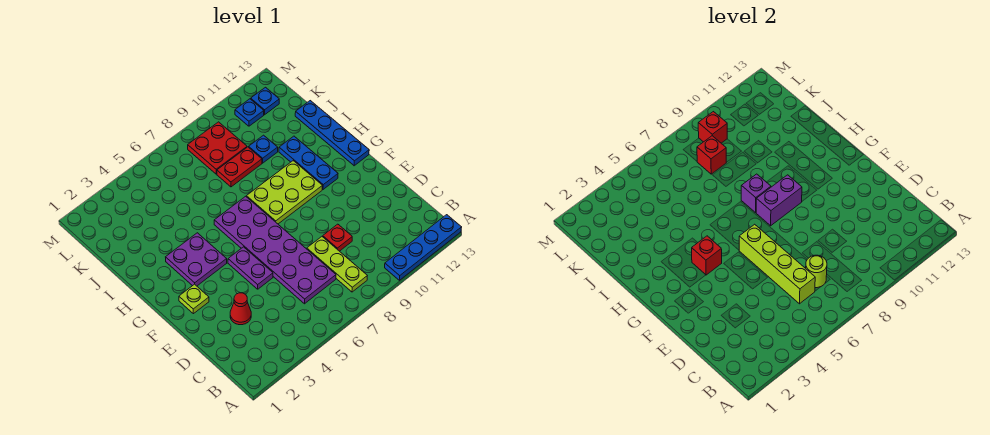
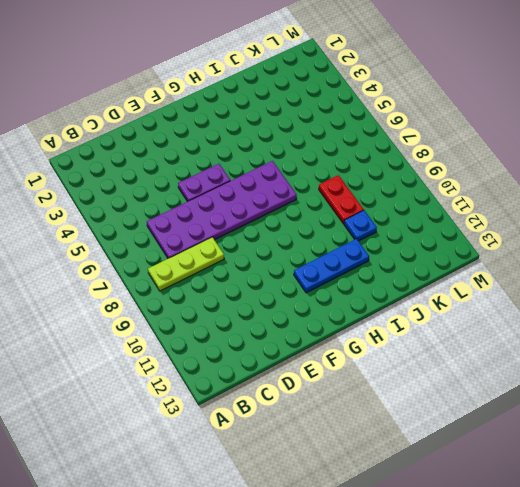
none -> blue 1x4 plate [385,215,462,280]
none -> red 1x1 cone [230,293,251,325]
none -> red 1x1 plate [323,224,352,251]

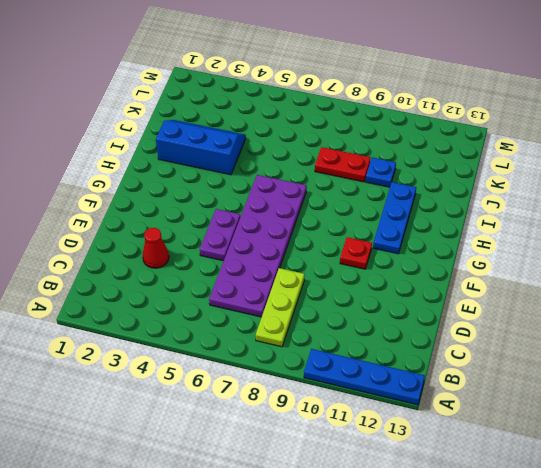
red 1x1 plate [340,237,372,269] -> red 1x1 plate moved to [323,224,352,251]
blue 2x3 slope [156,120,246,175] -> none
none -> lime 1x1 plate [179,284,209,314]
none -> purple 2x2 plate [166,233,227,286]
none -> lime 2x3 plate [246,161,322,224]

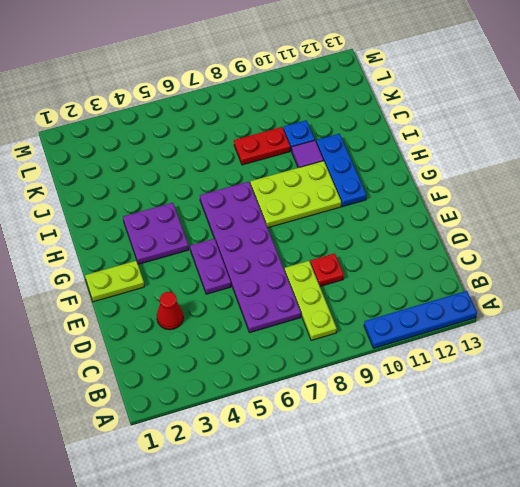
lime 1x2 plate [85,261,144,302] -> lime 1x1 plate [179,284,209,314]
purple 1x1 tile [292,140,324,168] -> none
none -> blue 1x4 plate [295,101,369,166]
none -> red 2x2 plate [188,122,247,174]
none -> blue 1x1 plate [235,99,264,126]

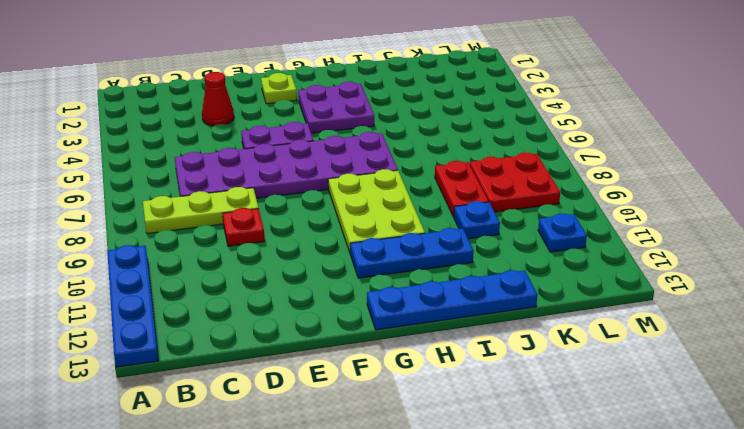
none -> blue 1x1 plate [251,87,279,115]
none -> lime 1x4 brick [739,224,815,304]
none -> lime 1x1 round brick [806,255,827,288]

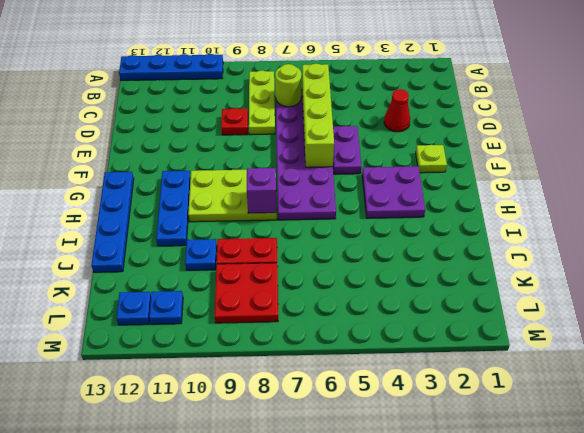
none -> red 1x1 brick [692,236,722,275]
none -> purple 1x2 brick [756,175,802,226]
none -> red 1x1 brick [697,136,726,174]

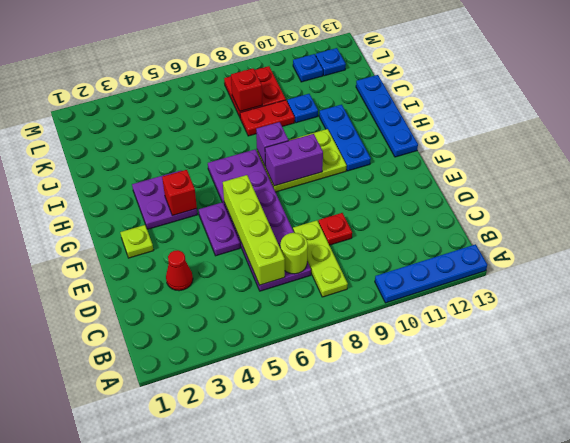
none -> red 1x1 brick [698,112,727,143]

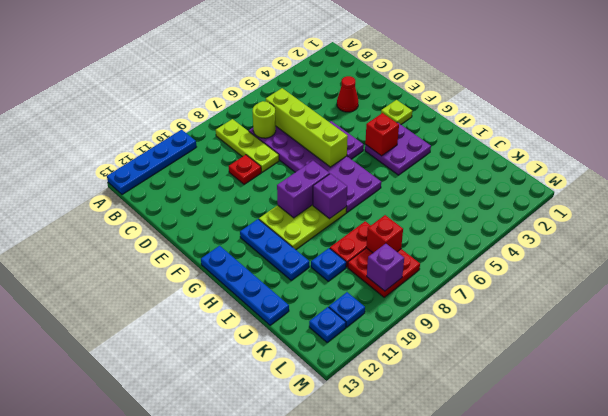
purple 1x1 brick [367,244,404,291] -> red 1x1 brick [698,112,727,143]

